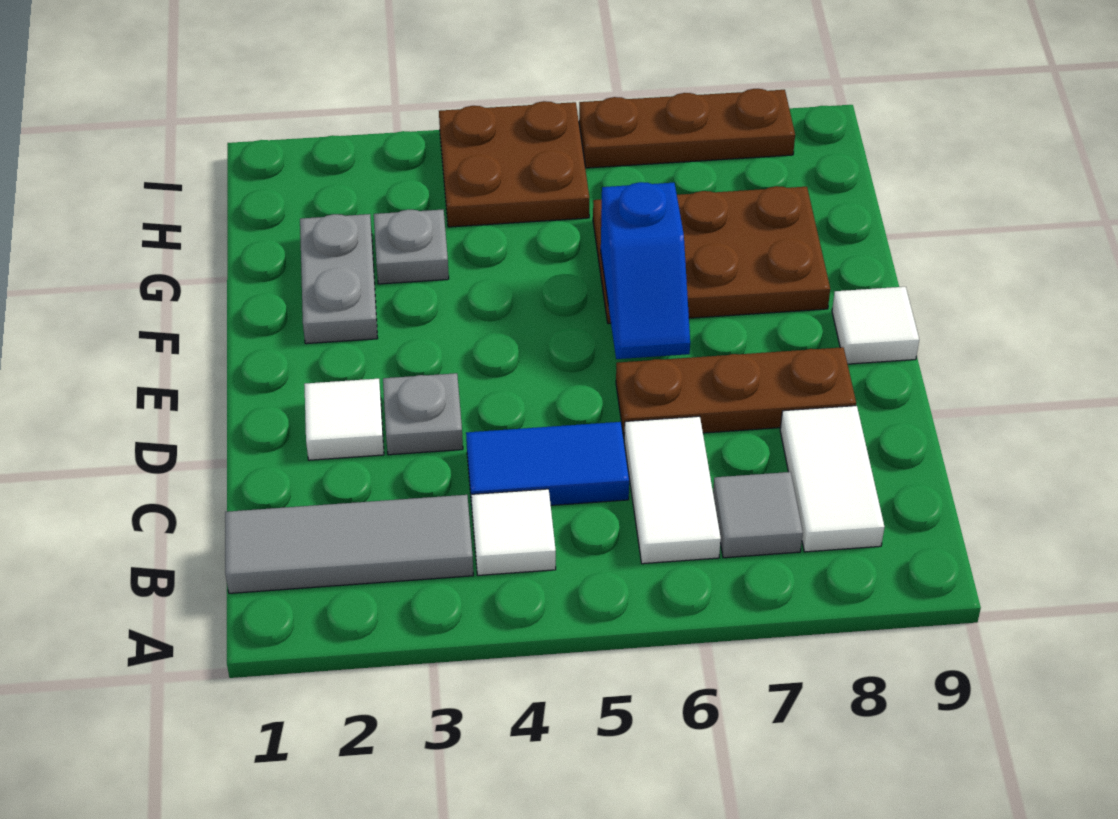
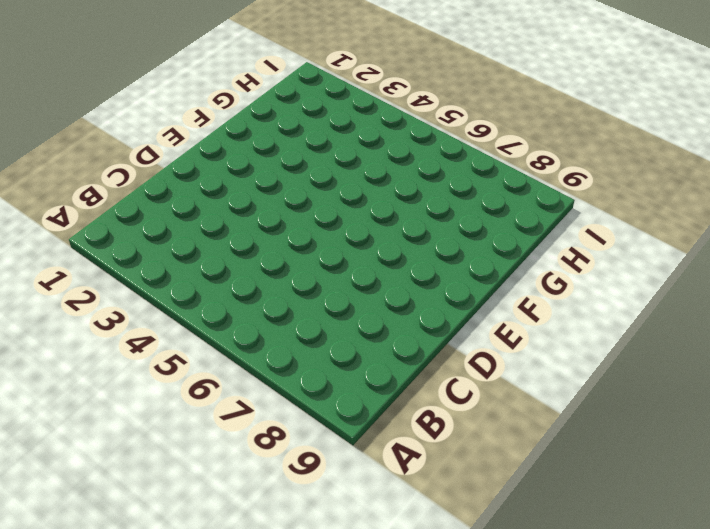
none -> grey 1x3 tile [225,495,473,593]
none -> white 1x1 tile [471,489,556,575]
none -> white 1x2 tile [624,416,721,564]

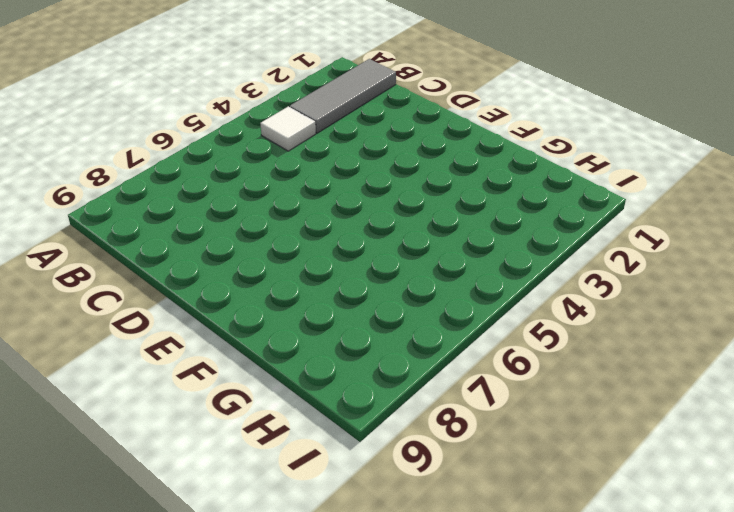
none -> white 1x2 tile [624,416,721,564]
none -> grey 1x1 tile [713,472,803,558]
none -> white 1x2 tile [780,406,884,552]

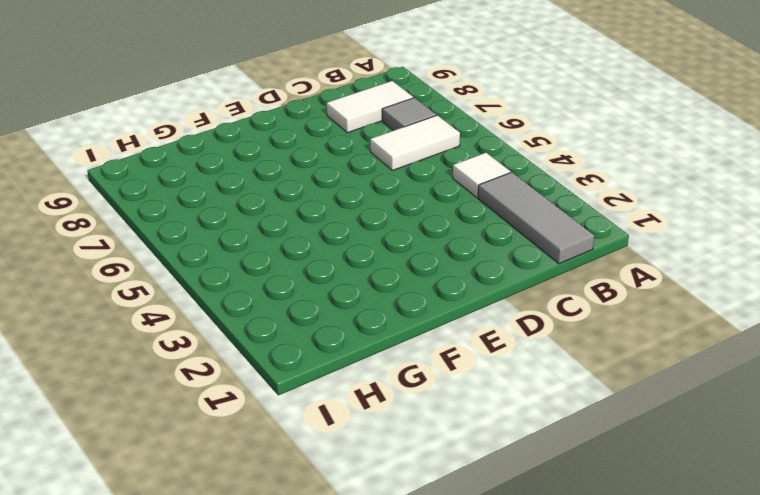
none -> blue 1x2 tile [466,422,629,505]
none -> white 1x1 tile [304,379,384,460]
none -> grey 1x1 plate [383,373,463,455]

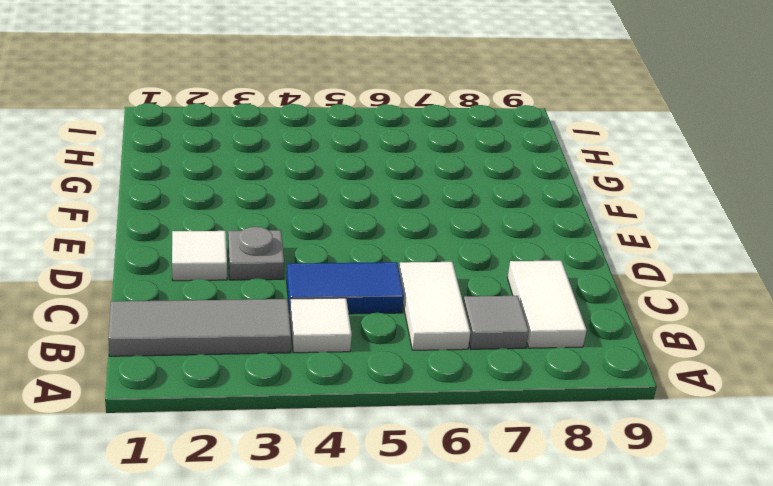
none -> brown 1x3 plate [616,347,856,436]
none -> white 1x1 tile [832,287,919,364]
none -> grey 1x2 plate [300,214,378,344]

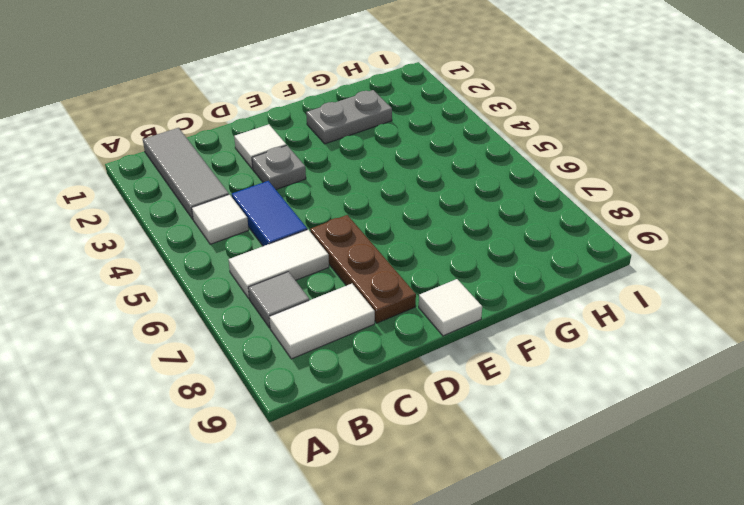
none -> brown 2x3 plate [593,186,830,324]
none -> grey 1x1 plate [374,210,449,284]
none -> brown 2x2 plate [439,101,589,227]

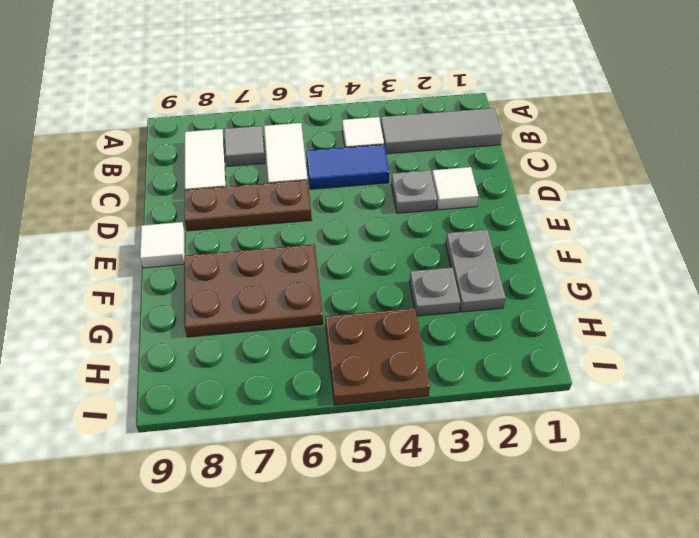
none -> brown 1x3 plate [579,89,795,168]
none -> blue 1x2 slope [601,182,690,359]

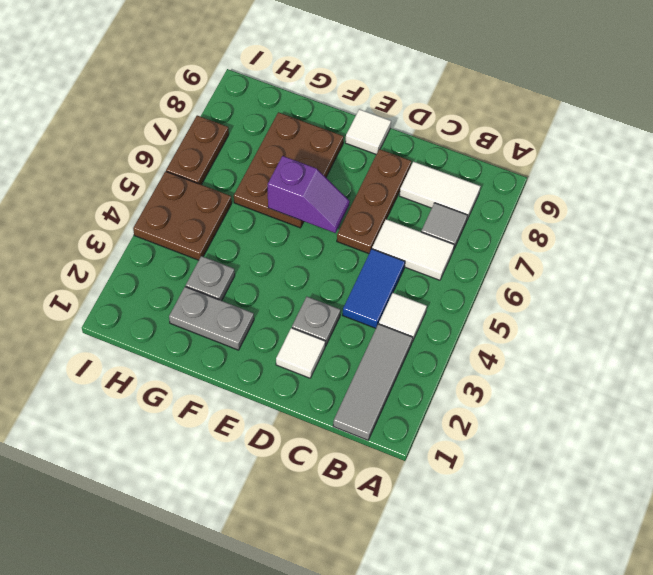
purple 1x2 slope [268,156,350,233] -> blue 1x2 slope [601,182,690,359]
brown 1x2 plate [166,115,229,185] -> brown 1x3 plate [579,89,795,168]

